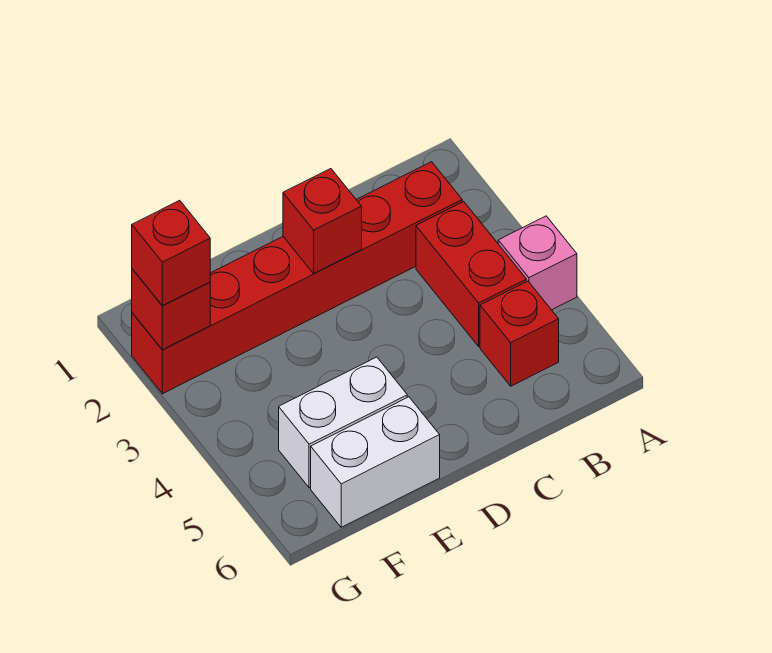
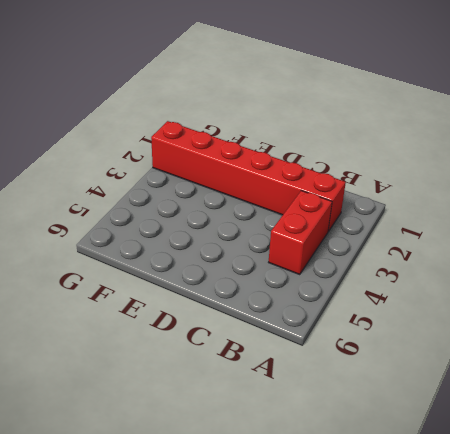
none -> pink 1x1 brick [498,216,577,310]
none -> red 1x1 brick [480,281,559,386]

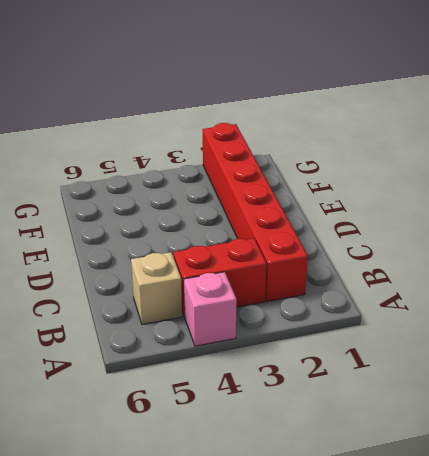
tan 1x1 brick [131,252,182,324] -> red 1x1 brick [480,281,559,386]
none -> white 1x2 brick [279,357,407,488]
none -> white 1x2 brick [311,397,440,527]

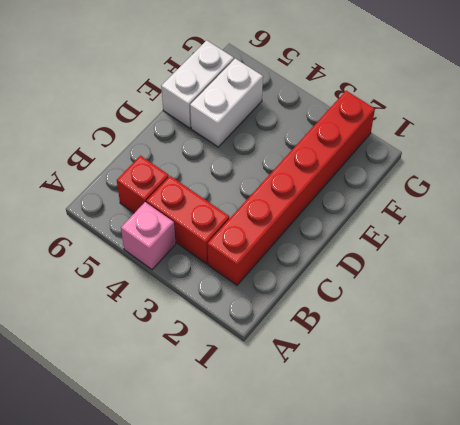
none -> red 1x1 brick [283,169,362,274]
none -> red 1x1 brick [132,269,210,350]

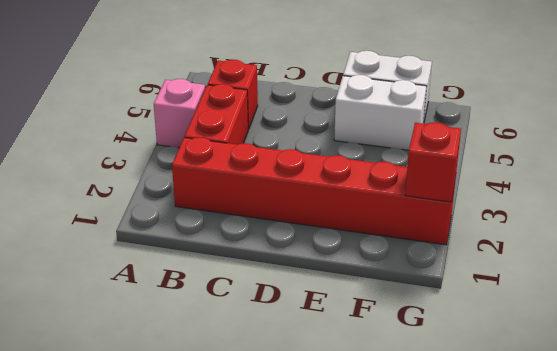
none -> red 1x1 brick [283,169,362,274]
none -> red 1x1 brick [132,200,210,306]

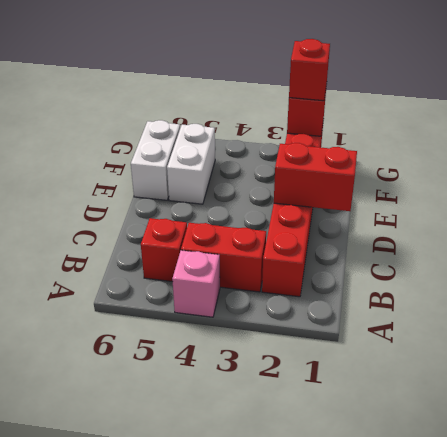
red 1x2 brick [274,143,357,211] -> red 1x1 brick [283,169,362,274]

